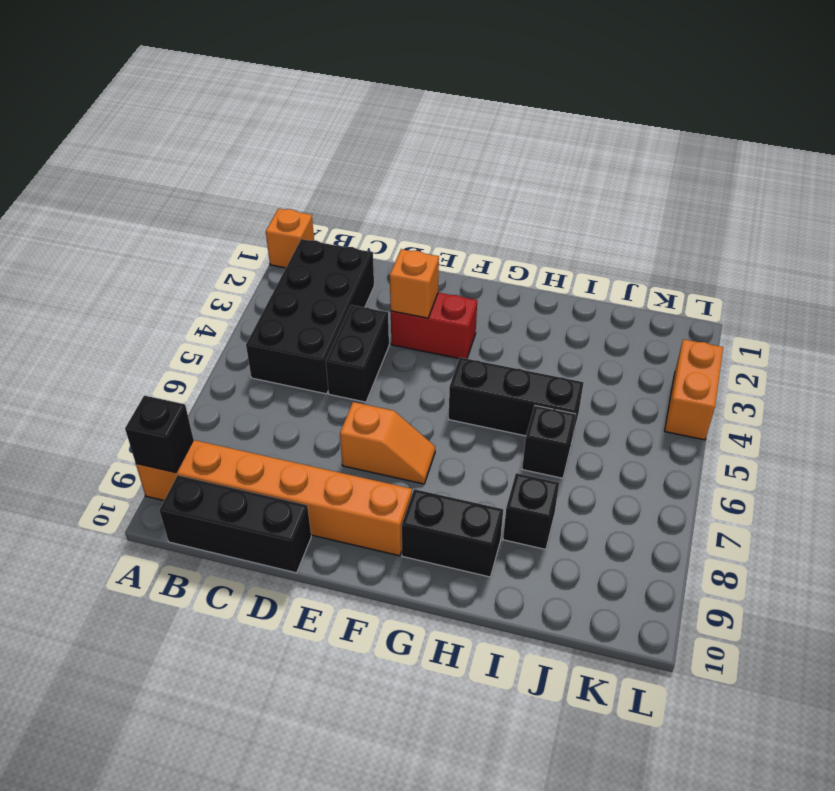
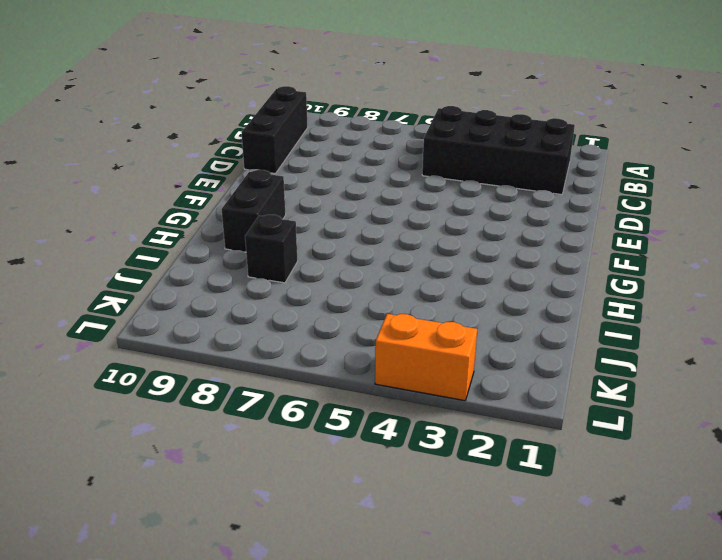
none -> orange 1x1 brick [266,209,314,268]
none -> orange 1x6 brick [136,440,412,556]
none -> black 1x2 brick [326,305,389,402]

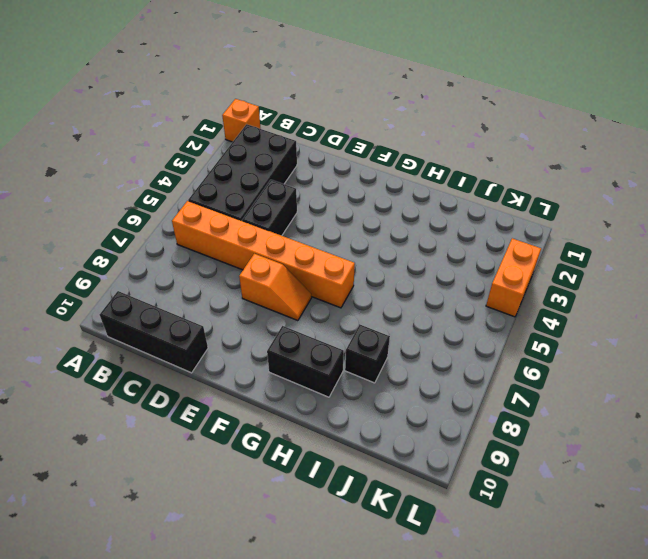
orange 1x6 brick [172,201,355,308] -> orange 1x6 brick moved to [136,440,412,556]
none -> red 1x2 brick [391,293,477,359]
none -> black 1x3 brick [449,357,584,439]
none -> black 1x1 brick [522,406,576,478]

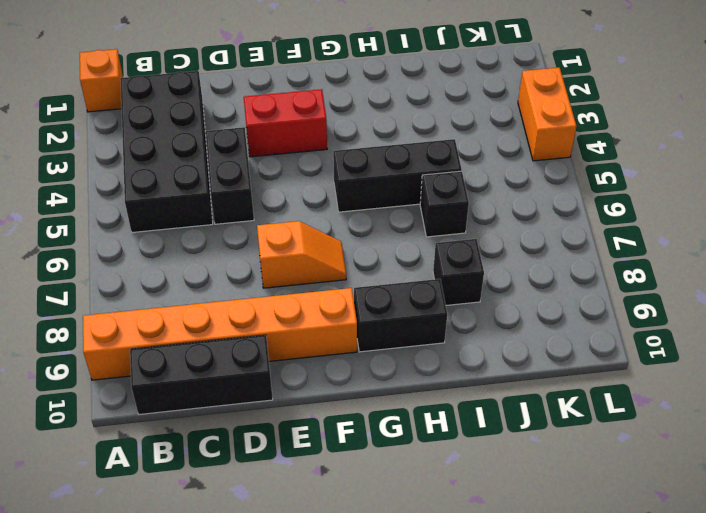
none -> black 1x1 brick [125,396,193,473]
none -> orange 1x1 brick [390,249,439,318]

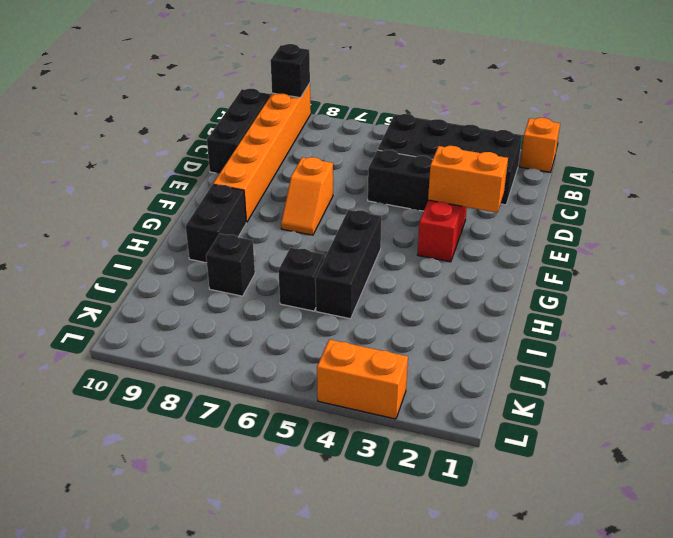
orange 1x2 brick [428,146,508,213] -> orange 1x1 brick [390,249,439,318]

